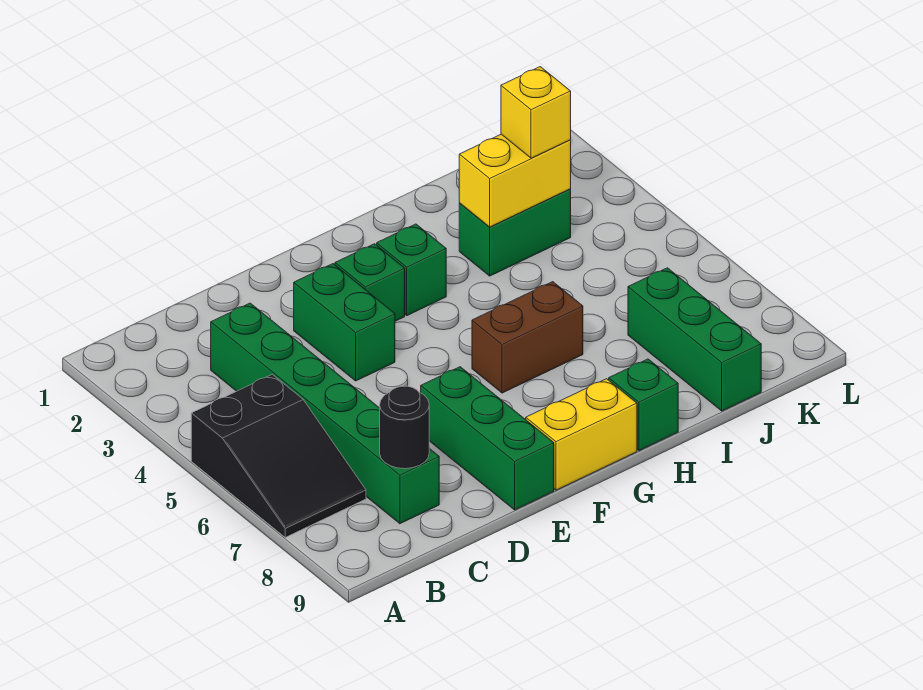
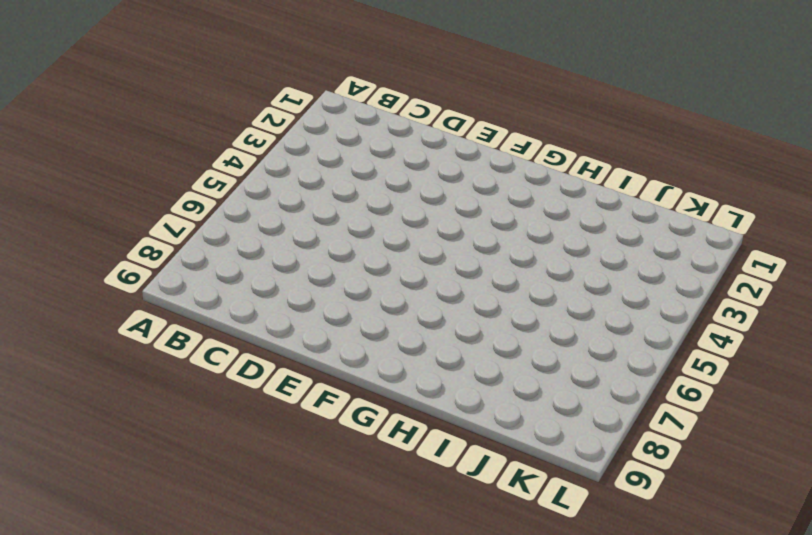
none -> black 2x3 slope [191,374,366,537]
none -> green 1x6 brick [211,303,439,524]
none -> green 1x2 brick [294,264,395,381]

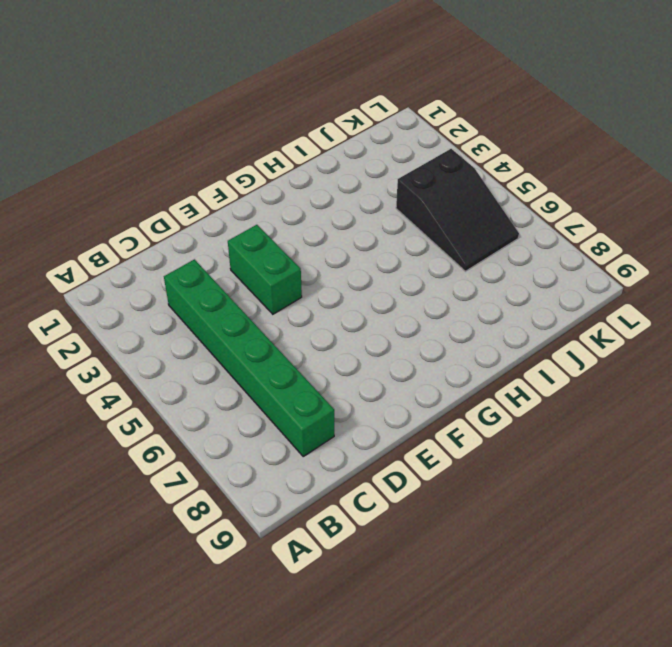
black 2x3 slope [396,149,519,271] -> black 2x3 slope moved to [191,374,366,537]
none -> green 1x3 brick [421,367,554,510]
none -> green 1x1 brick [335,244,405,321]
none -> yellow 1x2 brick [526,379,637,490]

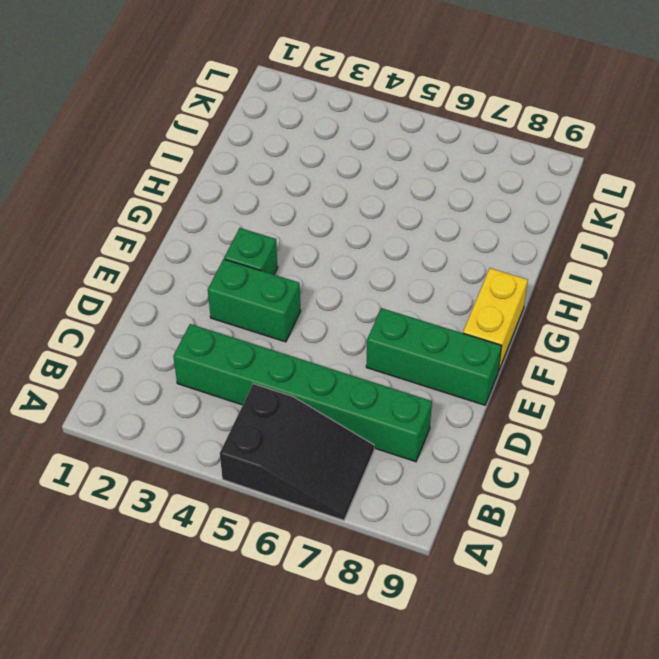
none -> green 1x1 brick [377,224,446,316]
none -> brown 1x2 brick [472,282,583,393]
none -> green 1x1 brick [609,359,678,451]

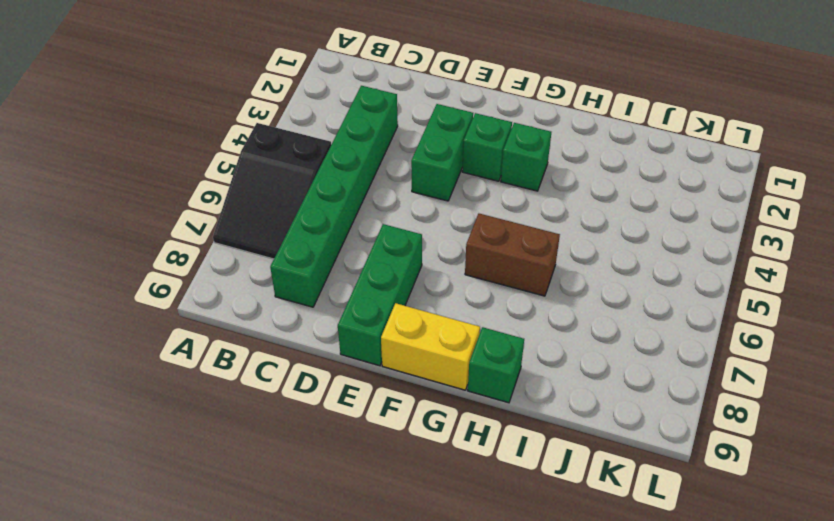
none -> green 1x2 brick [459,189,571,276]
none -> green 1x3 brick [628,268,761,411]
none -> black 1x1 round brick [380,386,430,469]

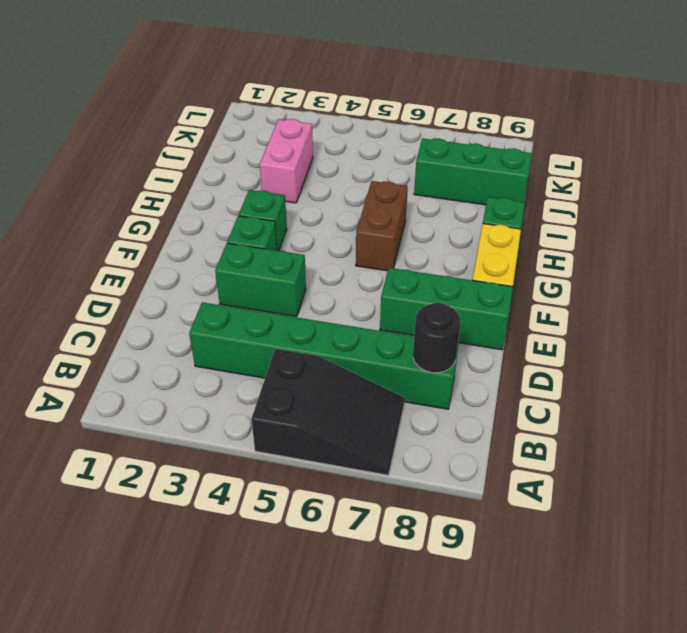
pink 1x2 brick [260,119,313,203] -> green 1x2 brick [459,189,571,276]
none -> yellow 1x2 brick [459,134,571,227]
none -> yellow 1x1 brick [501,67,571,158]

